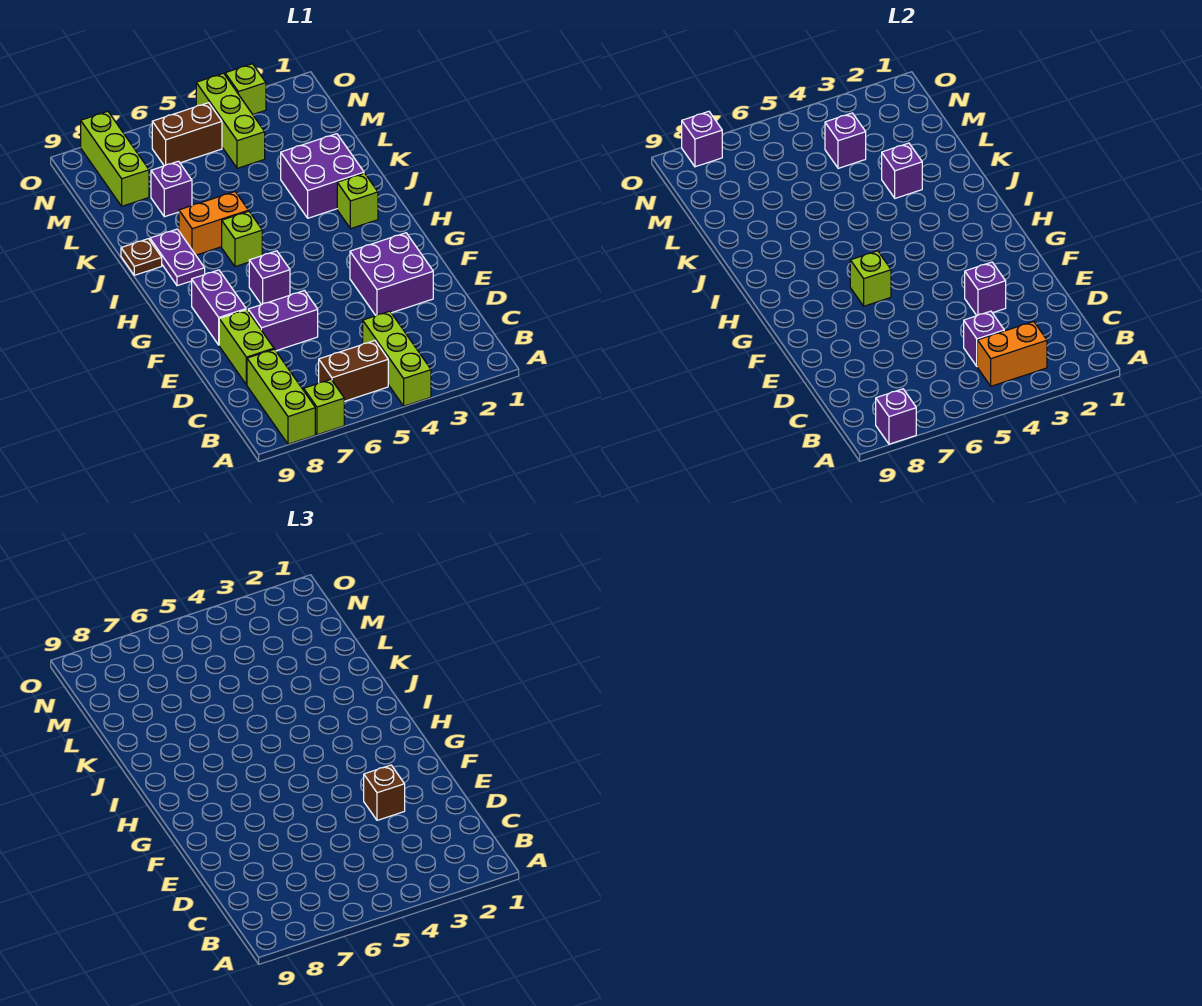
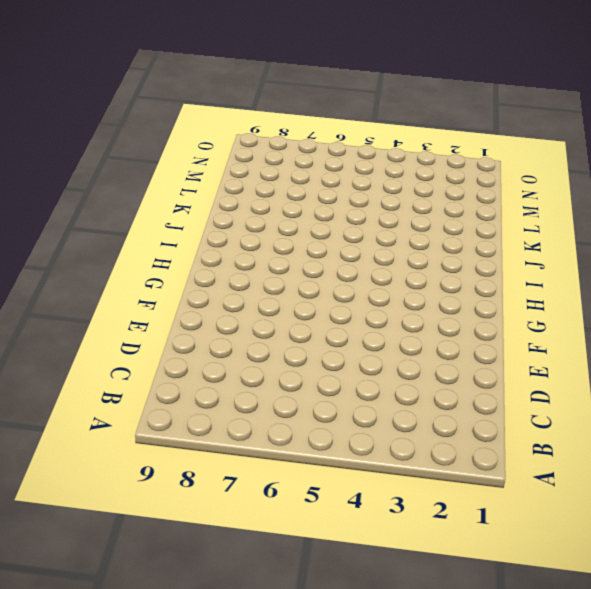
none -> lime 1x3 brick [363,311,431,406]
none -> lime 1x1 brick [304,379,344,435]
none -> lime 1x3 brick [247,349,315,444]

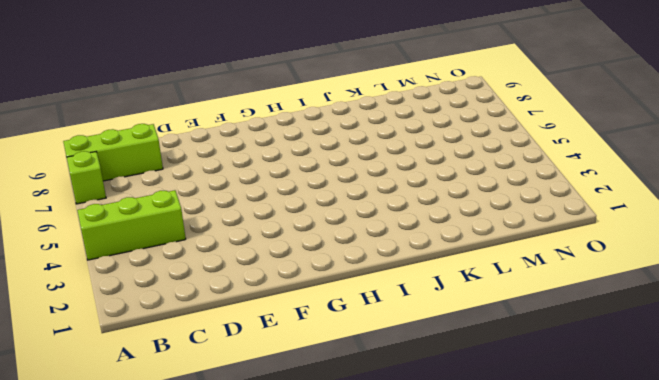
none -> brown 1x2 brick [319,341,388,401]
none -> lime 1x2 brick [219,310,274,385]
none -> purple 2x2 brick [350,233,433,316]

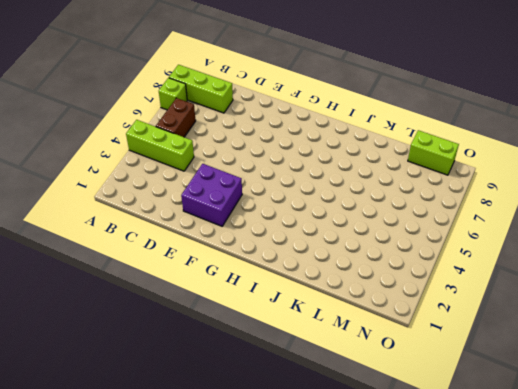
lime 1x2 brick [408,130,459,175] -> lime 1x2 brick moved to [219,310,274,385]
none -> purple 1x2 brick [248,291,318,351]
none -> purple 1x2 brick [192,270,246,345]
none -> purple 1x1 brick [249,251,290,305]

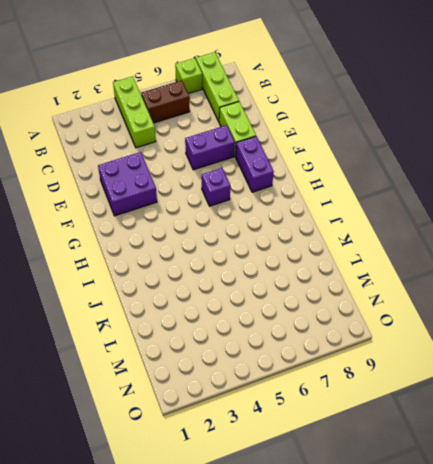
none -> lime 1x1 brick [337,173,378,229]
none -> lime 1x1 brick [222,211,262,267]
none -> purple 1x2 plate [150,229,205,286]

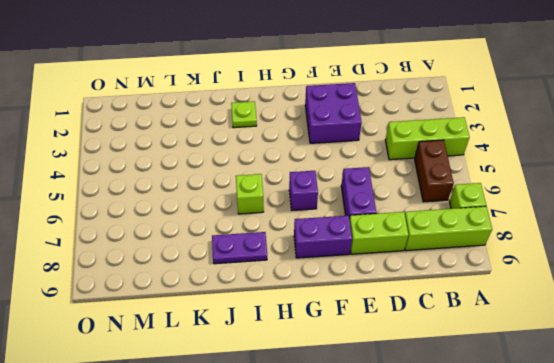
lime 1x1 plate [231,101,257,128] -> lime 1x1 brick [337,173,378,229]
none -> purple 2x2 brick [281,134,364,218]
none -> orange 1x2 brick [179,192,248,255]
none -> brown 1x1 plate [121,239,162,275]

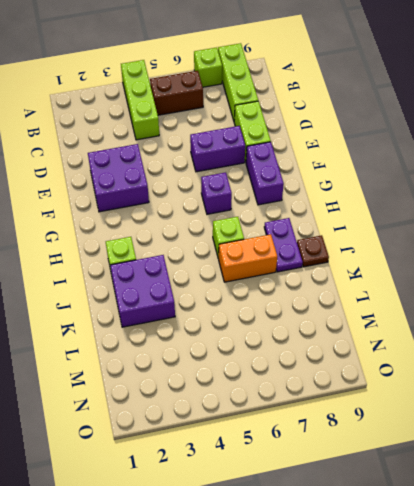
none -> purple 1x1 brick [151,161,192,217]
none -> lime 1x3 brick [196,73,265,168]
none -> lime 1x3 brick [81,111,149,206]

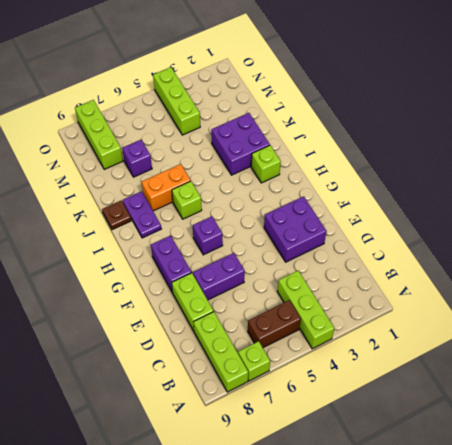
none -> brown 1x2 brick [152,103,222,166]
none -> lime 1x1 brick [225,64,266,114]
none -> purple 1x1 brick [876,389,916,444]

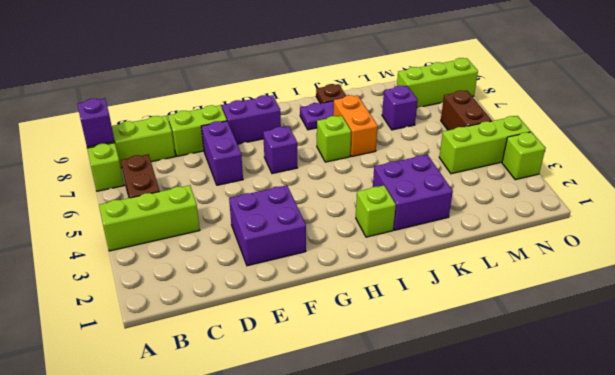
none -> orange 1x2 brick [977,322,1047,386]
none -> purple 1x1 brick [964,311,1004,366]
none -> purple 1x1 brick [965,262,1006,316]

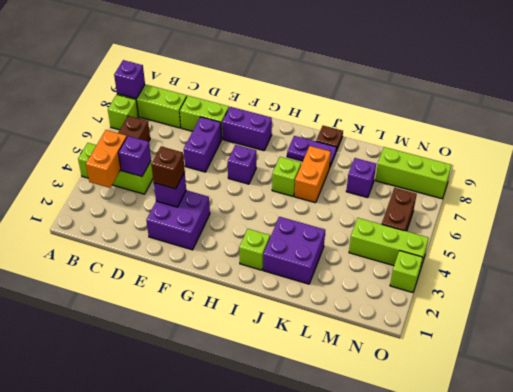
none -> lime 1x1 brick [850,251,891,306]
none -> purple 1x1 brick [882,143,922,198]
none -> purple 1x1 brick [825,113,866,168]

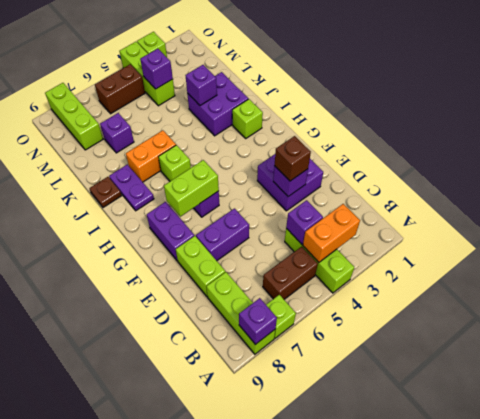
lime 1x2 brick [164,160,219,216] -> lime 1x1 brick [850,251,891,306]
none -> purple 1x1 brick [682,111,722,167]

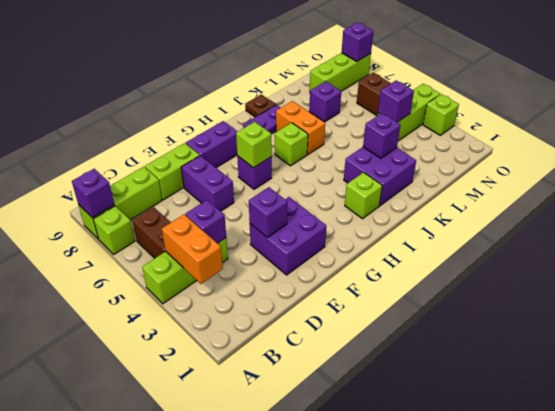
none -> brown 1x1 brick [364,765,405,820]

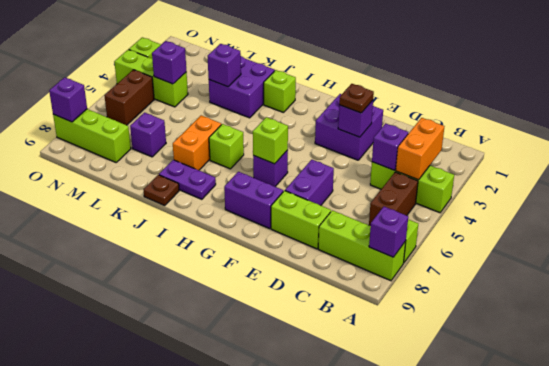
brown 1x1 plate [339,84,374,113] -> brown 1x1 brick [364,765,405,820]

